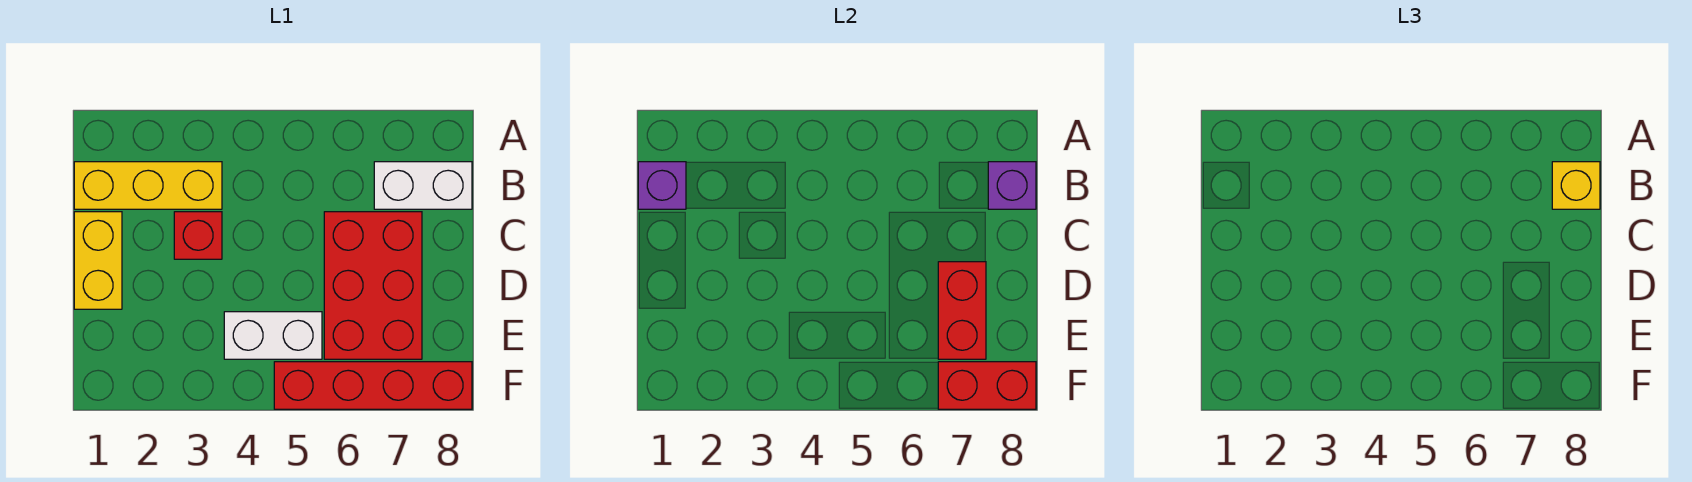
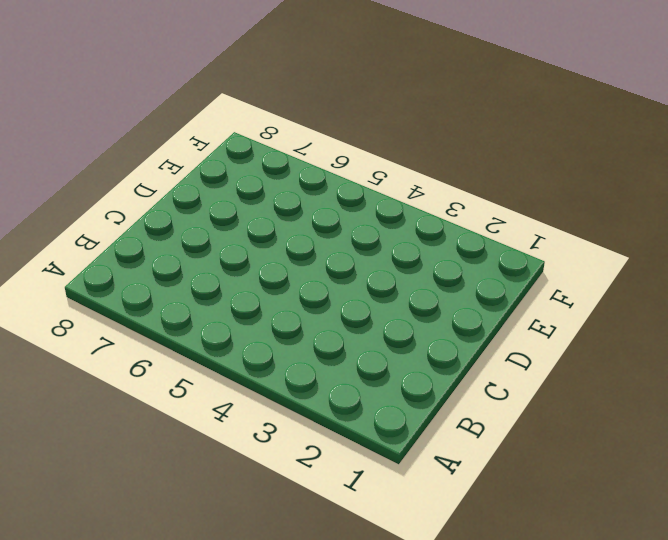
none -> yellow 1x3 brick [74,162,222,209]
none -> white 1x2 brick [374,162,472,209]
none -> yellow 1x2 brick [74,212,122,309]

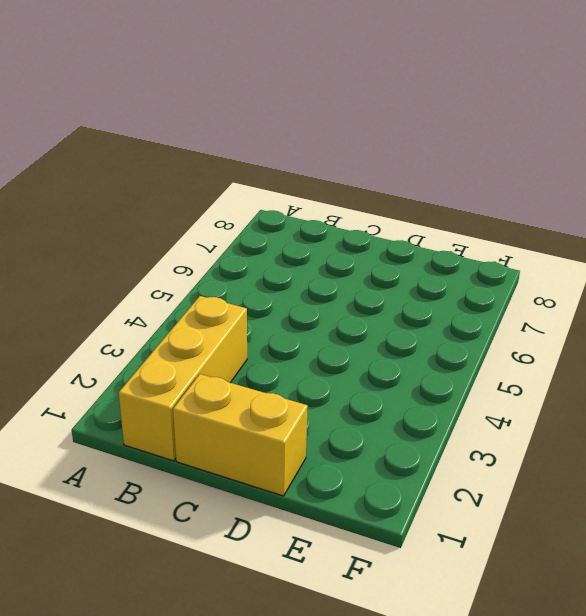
none -> white 1x2 brick [374,162,472,209]
none -> red 1x1 brick [174,212,222,259]
none -> red 2x3 brick [324,212,422,359]

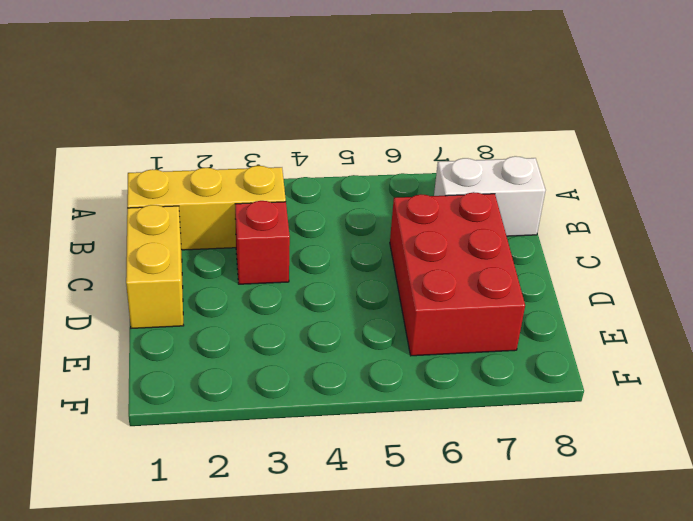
none -> white 1x2 brick [224,312,322,359]
none -> red 1x4 brick [274,362,472,409]
none -> purple 1x1 brick [638,162,686,209]

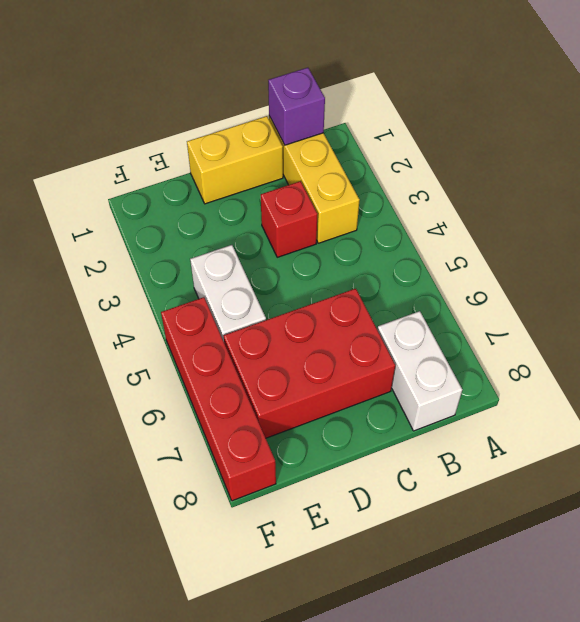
none -> purple 1x1 brick [988,162,1036,209]
none -> red 1x2 brick [938,262,986,359]
none -> red 1x2 brick [938,362,1036,409]

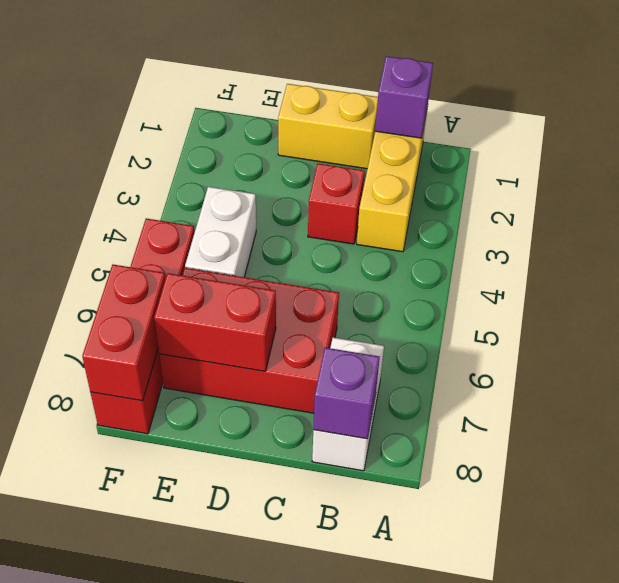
none -> yellow 1x1 brick [1552,162,1600,209]

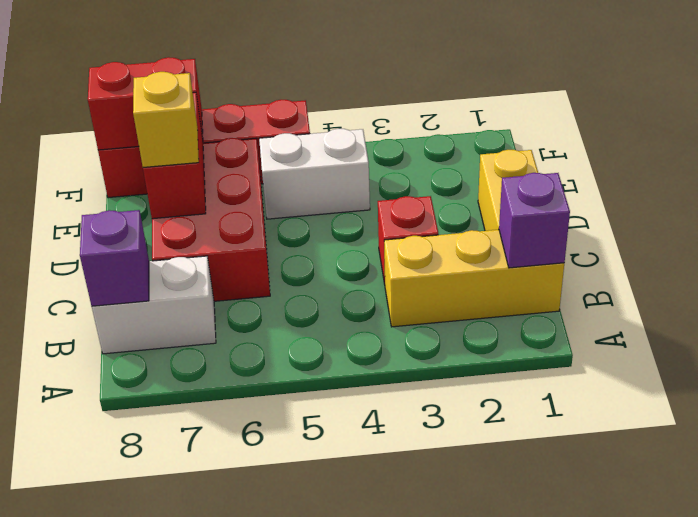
yellow 1x1 brick [133,72,199,167] -> yellow 1x1 brick moved to [1552,162,1600,209]

